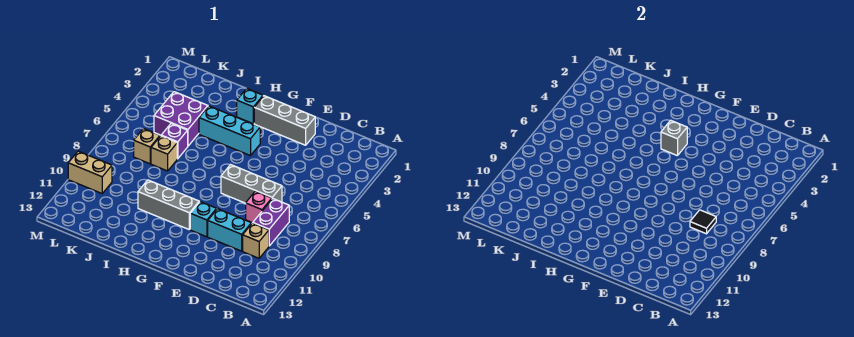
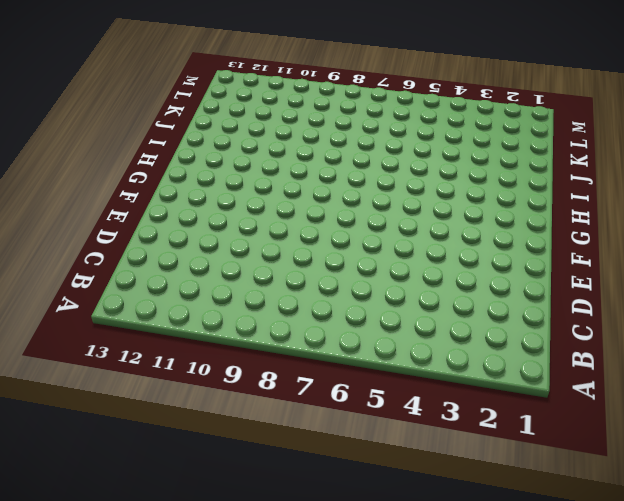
none -> purple 1x2 brick [253,199,289,246]
none -> tan 1x1 brick [243,223,269,258]
none -> grey 1x3 brick [221,165,282,203]

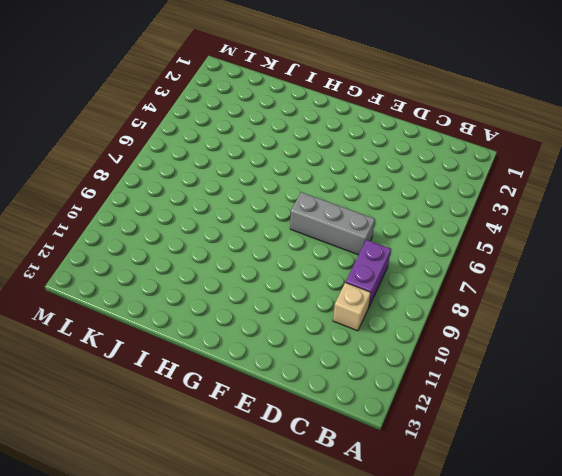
none -> pink 1x1 brick [246,191,272,223]
none -> cyan 1x2 brick [208,209,251,251]
none -> grey 1x3 brick [254,96,315,145]

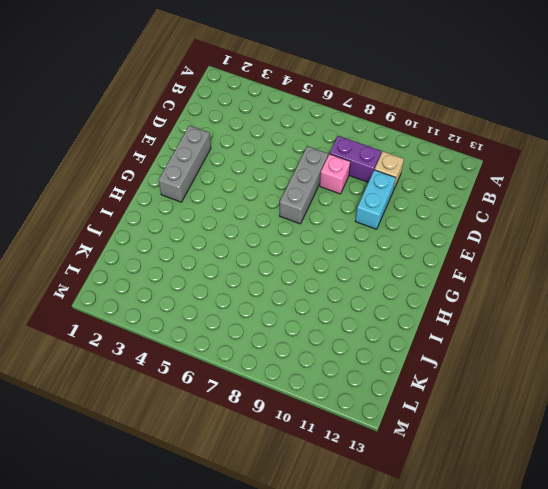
none -> cyan 1x1 brick [190,202,217,237]
none -> cyan 1x3 brick [199,106,260,156]
none -> grey 1x3 brick [138,180,199,229]

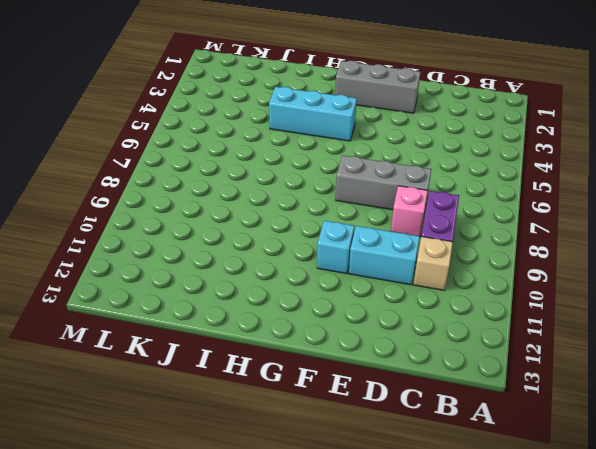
none -> grey 1x3 brick [138,180,199,229]
none -> cyan 1x1 brick [237,88,263,124]
none -> purple 2x2 brick [154,92,208,146]

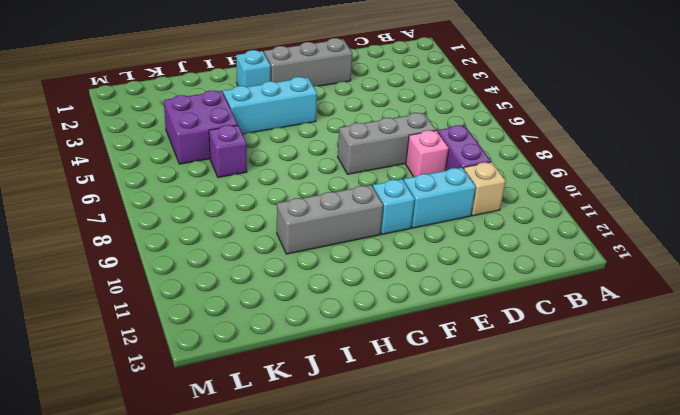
none -> tan 1x1 brick [151,136,177,171]
none -> tan 1x1 brick [134,129,160,164]
none -> tan 1x2 brick [68,151,112,193]

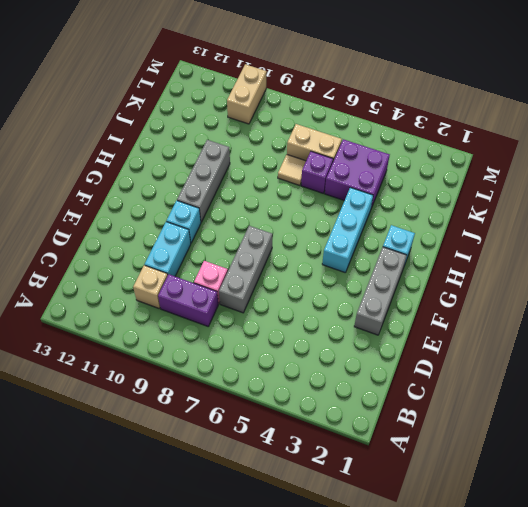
tan 1x1 tile [278,155,306,186] -> tan 1x1 brick [151,136,177,171]
tan 1x2 brick [287,124,342,161] -> tan 1x1 brick [134,129,160,164]
none -> black 1x1 tile [690,210,716,234]
none -> grey 1x1 brick [661,120,687,156]

